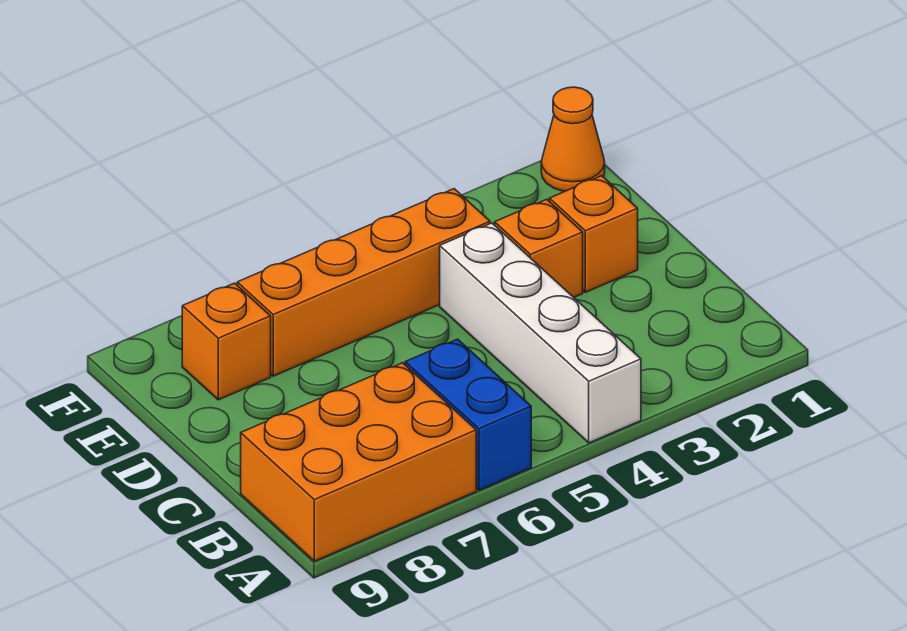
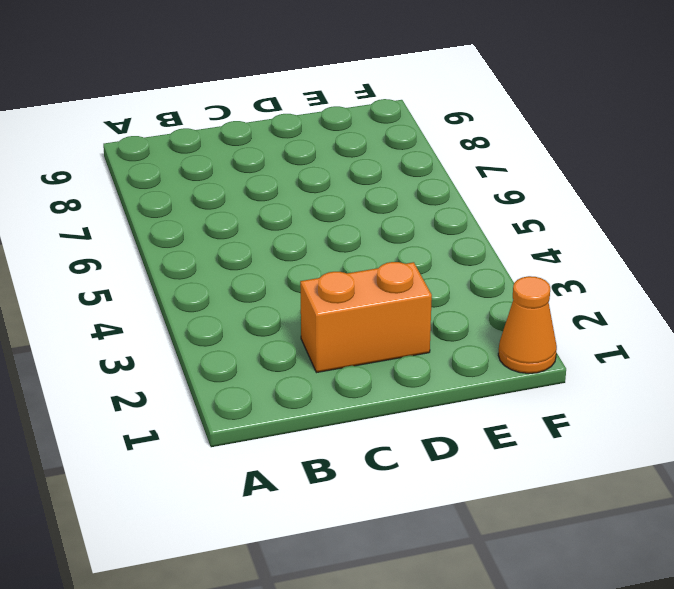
orange 1x2 brick [300,262,432,373] -> orange 1x1 brick [549,176,638,292]
none -> white 1x4 brick [440,223,641,443]
none -> blue 1x2 brick [405,339,531,490]

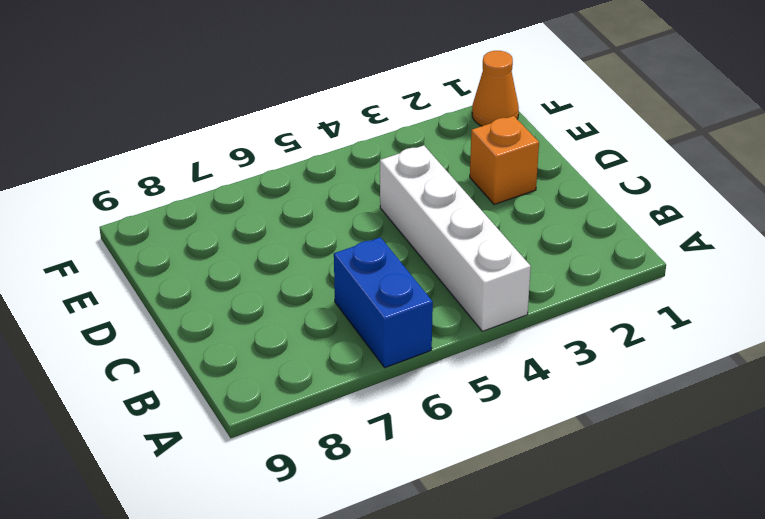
none -> orange 2x3 brick [241,363,476,561]
none -> orange 1x1 brick [495,199,583,297]

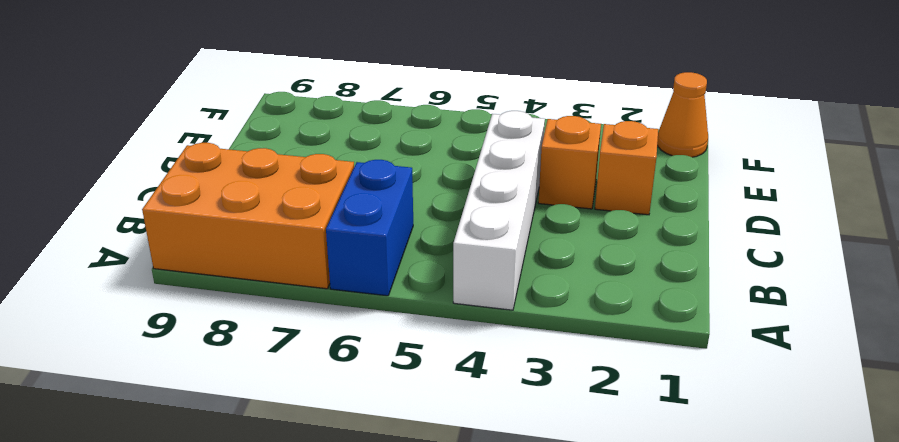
none -> orange 1x4 brick [237,189,490,376]
none -> orange 1x1 brick [182,283,271,400]

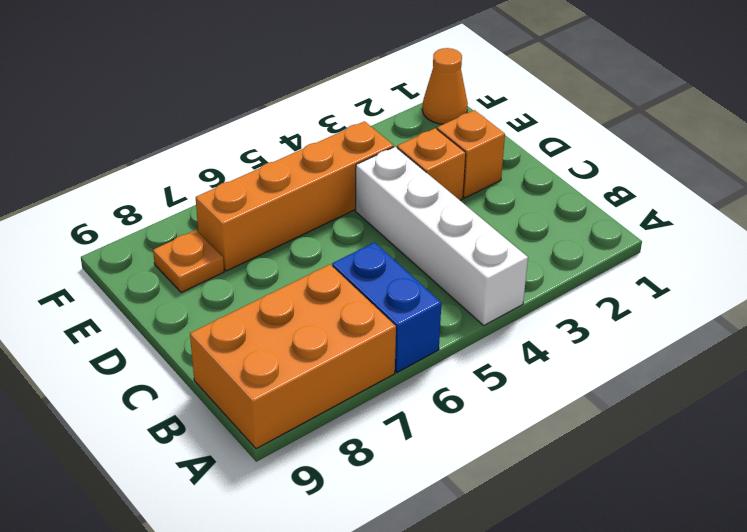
orange 1x1 plate [153,230,224,293] -> orange 1x1 brick [182,283,271,400]

